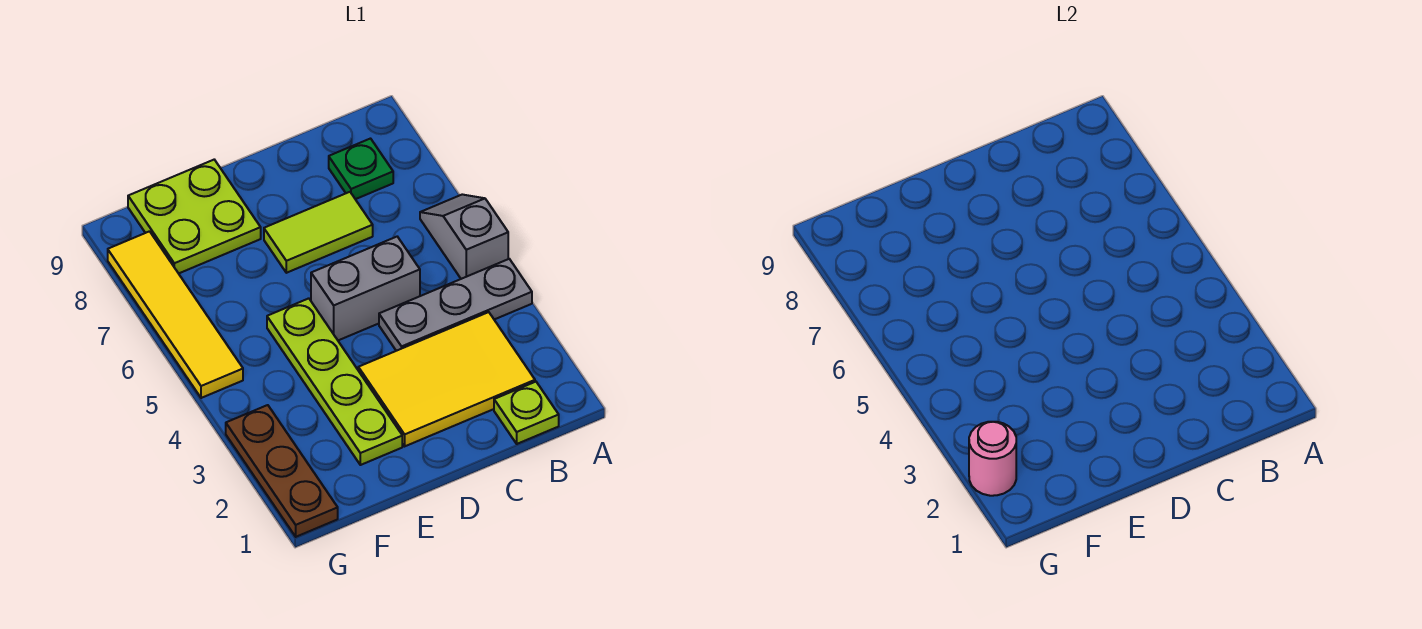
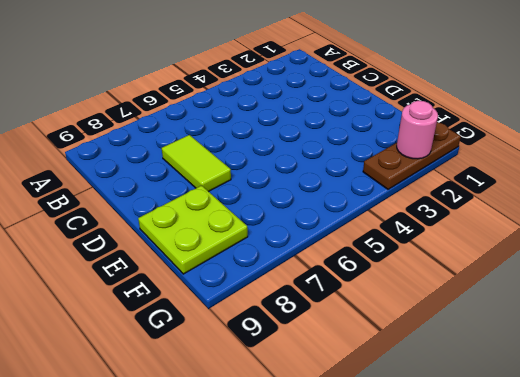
none -> grey 1x3 plate [379,259,532,351]
none -> grey 1x2 slope [420,194,508,279]
none -> lime 1x1 plate [494,382,559,444]

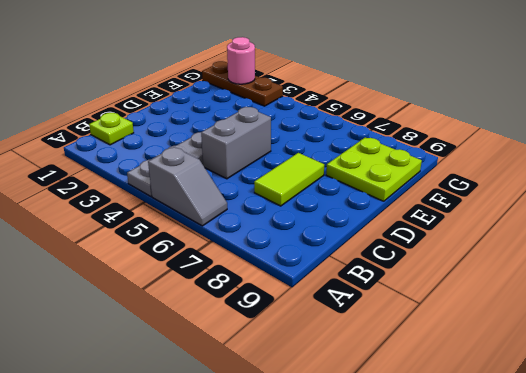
none -> yellow 2x3 tile [358,312,535,446]
none -> green 1x1 plate [329,139,393,199]
none -> lime 1x4 plate [267,298,402,465]

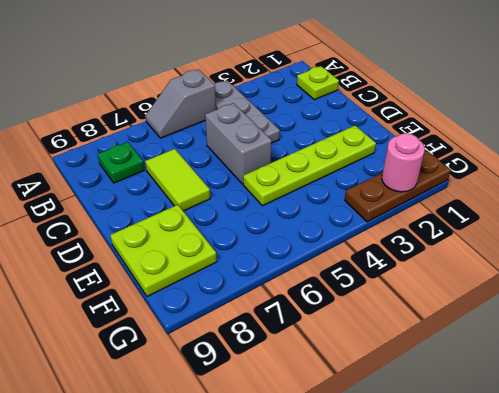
none -> yellow 2x3 tile [358,312,535,446]
none -> yellow 1x4 tile [108,231,243,398]

